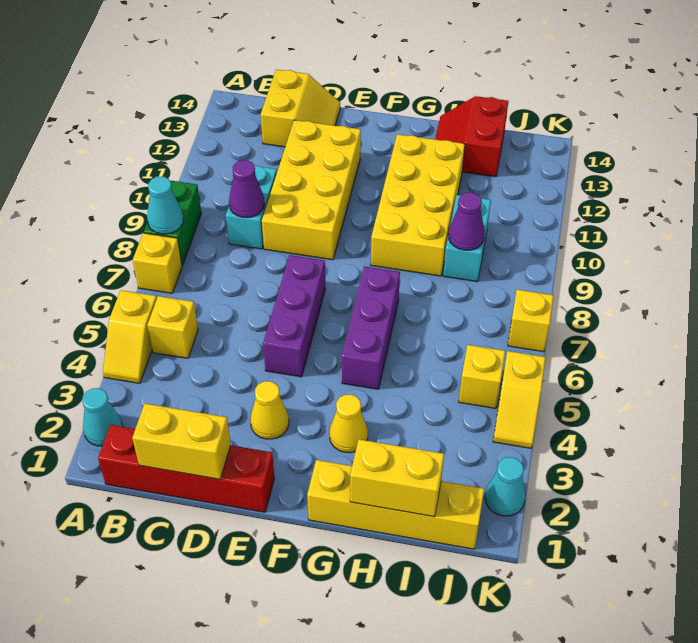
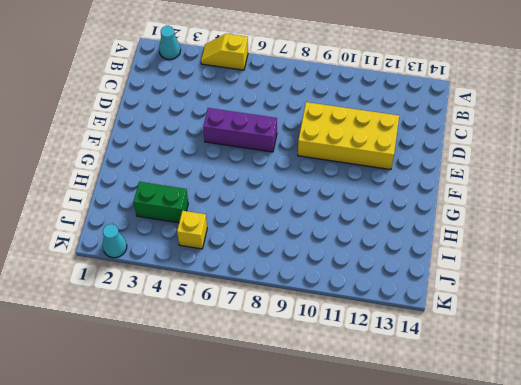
green 1x2 brick [133,181,188,223] -> green 1x2 brick moved to [144,181,201,265]
none -> yellow 1x1 brick [133,233,182,293]
none -> red 1x4 brick [98,425,274,512]
none -> yellow 1x1 brick [147,296,198,358]

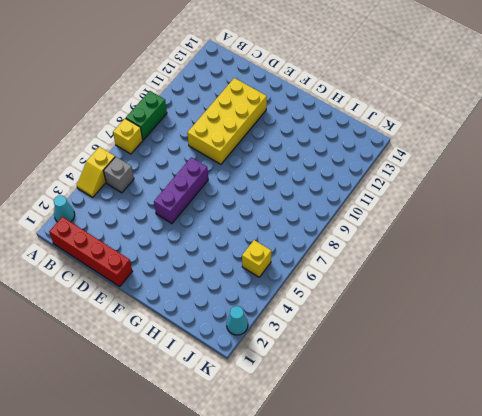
grey 1x1 brick [104,157,134,193] -> yellow 1x1 brick [147,296,198,358]
none -> cyan 1x2 brick [226,166,277,249]
none -> yellow 2x2 slope [261,70,340,147]
none -> yellow 1x1 cone [250,381,289,439]

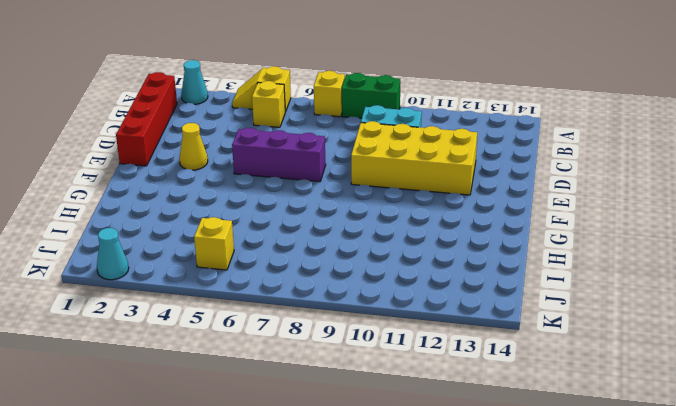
none -> yellow 2x2 slope [261,70,340,147]
none -> yellow 1x4 brick [307,460,484,549]
none -> yellow 1x1 cone [329,394,368,453]

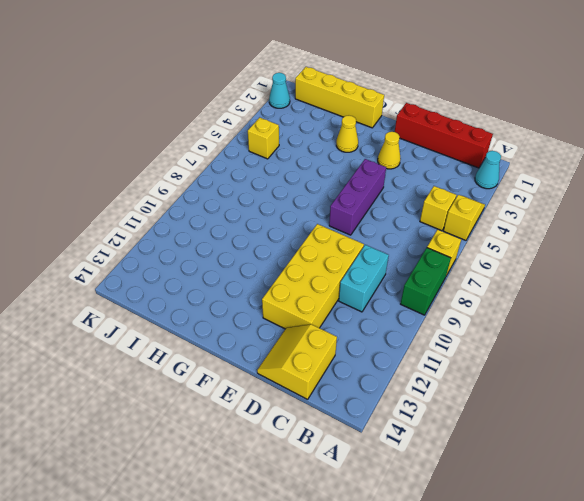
none -> purple 1x3 brick [342,266,400,389]
none -> yellow 2x4 brick [371,134,465,276]
none -> red 2x2 slope [435,96,508,177]

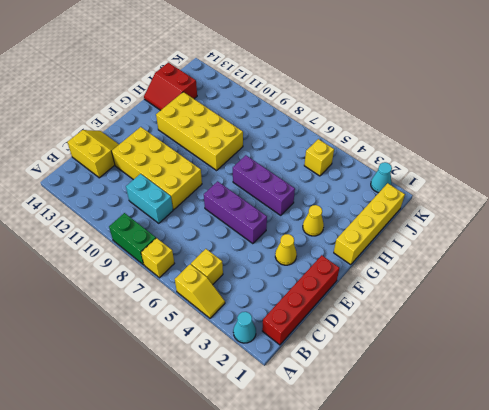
none -> cyan 1x2 brick [443,195,491,282]
none -> yellow 1x2 slope [493,351,546,448]
none -> yellow 1x1 brick [508,290,554,352]

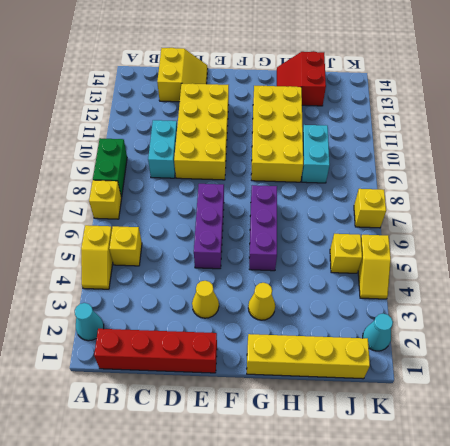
none -> cyan 1x1 cone [147,177,183,234]
none -> yellow 1x2 brick [132,404,231,479]
none -> purple 1x1 cone [229,160,264,218]

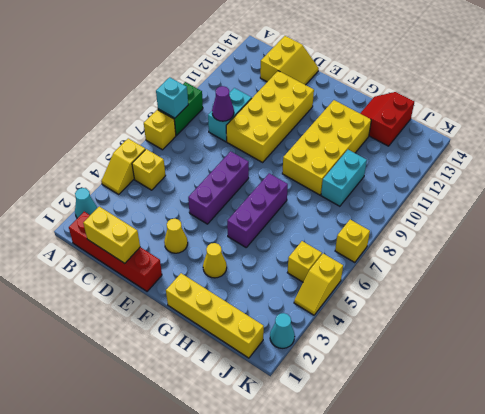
cyan 1x1 brick [156,77,188,118] -> cyan 1x1 cone [147,177,183,234]
none -> yellow 1x2 brick [350,439,444,517]
none -> purple 1x1 cone [448,192,485,250]

